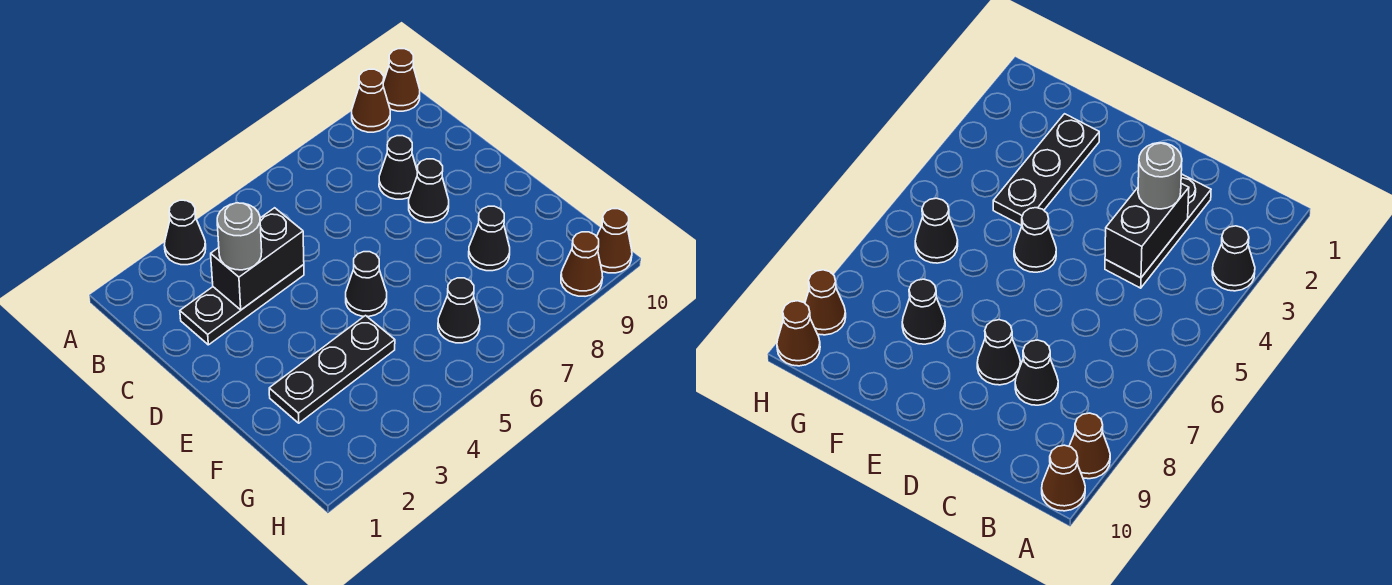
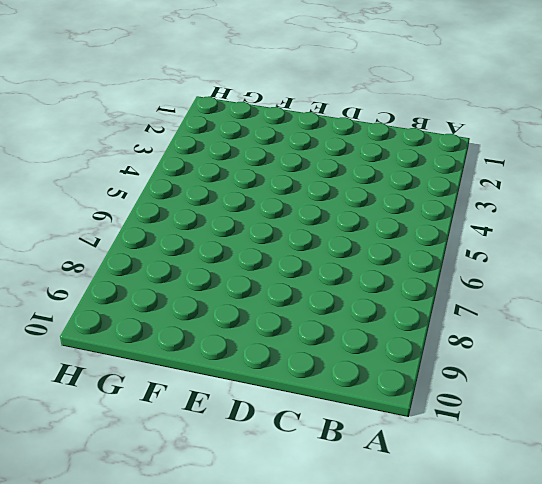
none -> black 1x1 cone [164,200,206,265]
none -> brown 1x1 cone [352,69,390,132]
none -> brown 1x1 cone [383,49,420,111]

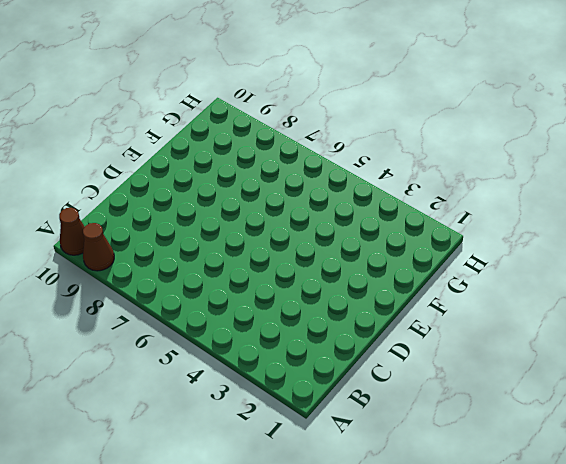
none -> black 1x1 cone [164,200,206,265]
none -> black 1x3 plate [180,264,304,345]
none -> black 1x1 cone [379,136,417,199]

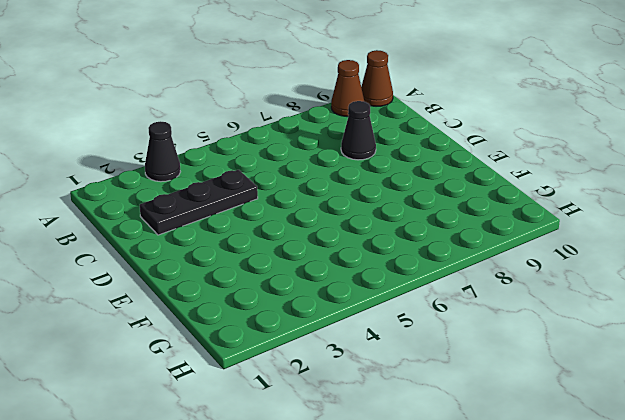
none -> black 1x1 cone [409,159,449,223]
none -> black 1x1 cone [346,252,387,317]
none -> black 1x3 plate [269,316,395,423]

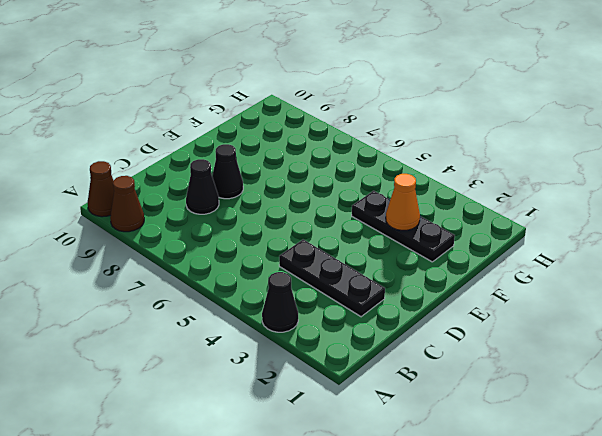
orange 1x1 cone [386,174,420,230] -> none
none -> black 1x1 cone [346,252,387,317]
none -> black 1x1 cone [469,206,510,271]
none -> black 1x1 cone [438,278,480,343]

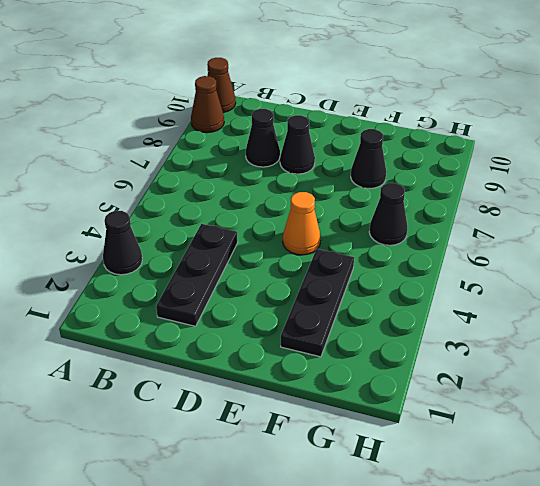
orange 1x1 cone [283,192,321,255] -> black 1x1 cone [346,252,387,317]
none -> brown 1x1 cone [561,232,603,296]
none -> brown 1x1 cone [597,209,632,273]
none -> black 1x2 brick [211,208,304,310]

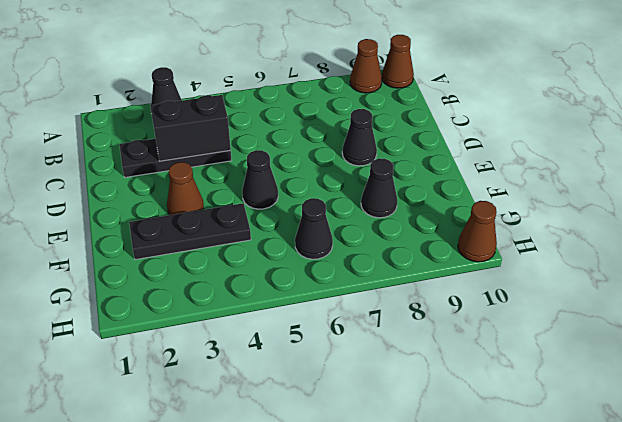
brown 1x1 cone [167,162,204,215] -> brown 1x1 cone moved to [561,232,603,296]
none -> black 1x1 cone [379,136,417,199]
none -> grey 1x1 round brick [217,203,262,270]

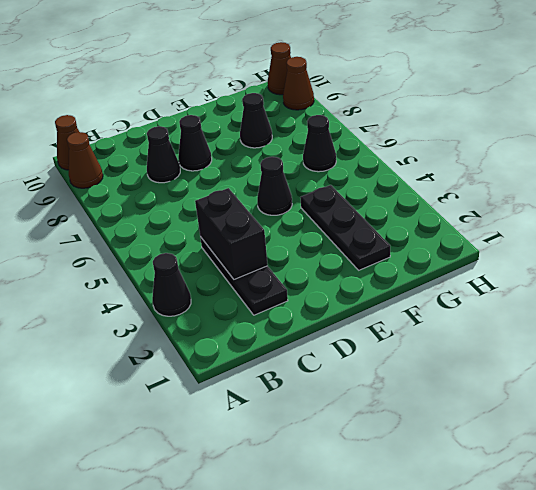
none -> grey 1x1 round brick [217,203,262,270]

